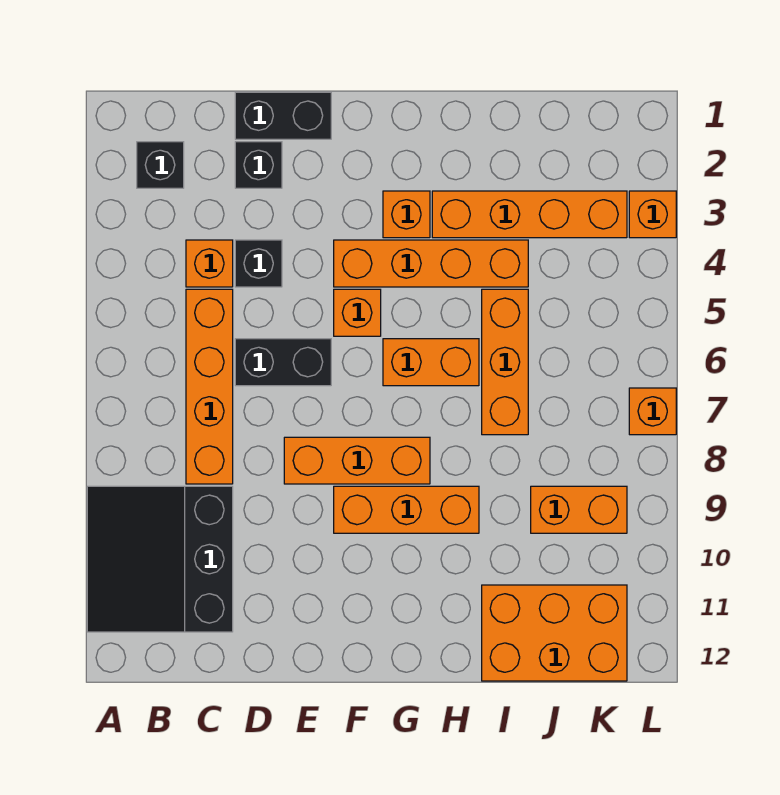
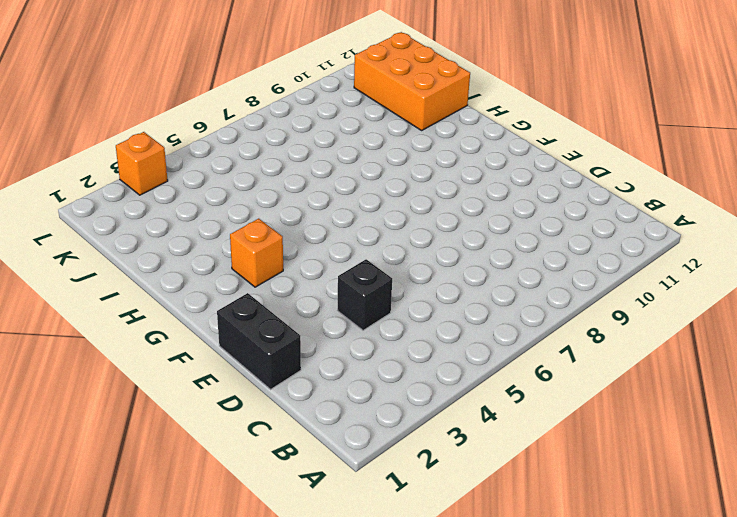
none -> black 3x3 slope [87,486,233,632]
none -> black 1x1 brick [137,142,184,188]
none -> orange 1x1 brick [186,240,233,287]

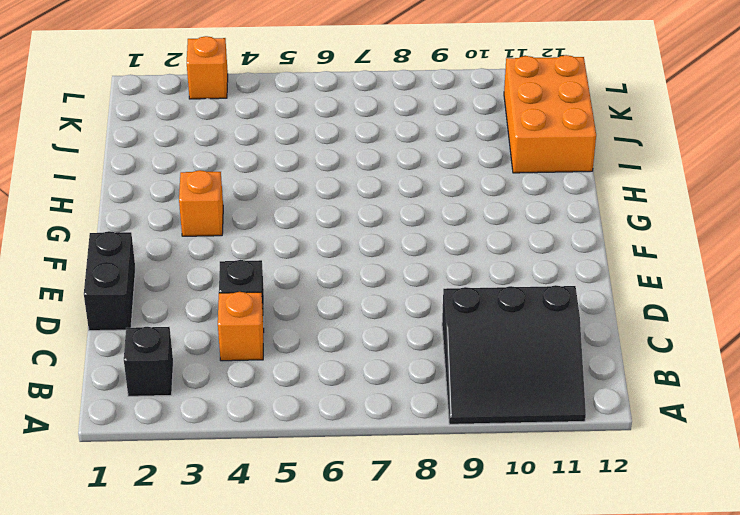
none -> orange 1x4 brick [186,289,233,484]
none -> black 1x1 brick [235,142,282,188]
none -> black 1x2 brick [235,339,331,386]

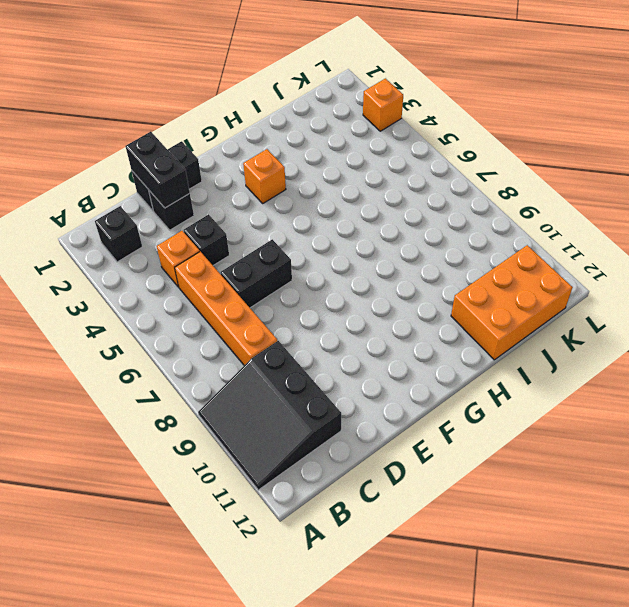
black 1x2 brick [125,132,190,208] -> none
none -> orange 1x3 brick [284,437,430,484]
none -> orange 1x4 brick [334,240,528,287]
none -> orange 1x1 brick [334,289,381,336]

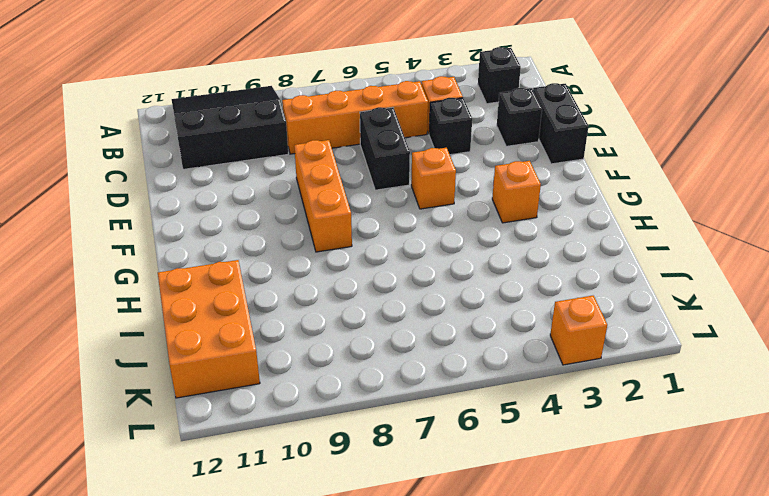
none -> orange 1x4 brick [334,240,528,287]
none -> orange 1x3 brick [334,486,479,533]
none -> orange 1x2 brick [383,339,479,386]

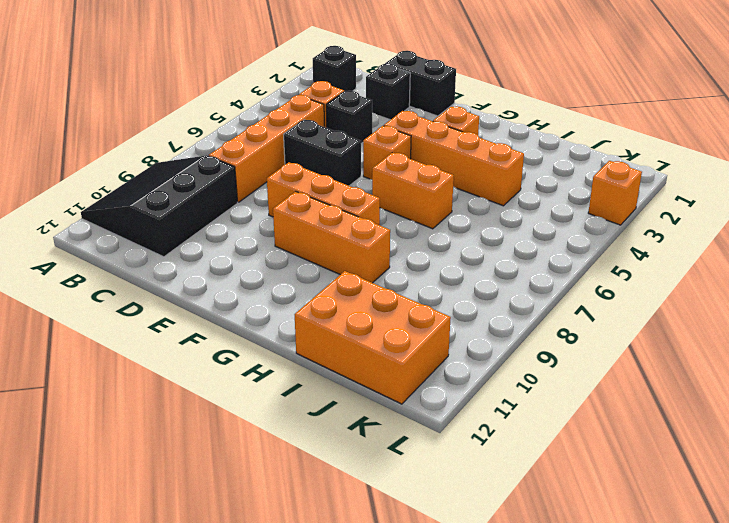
none -> orange 1x4 brick [432,191,627,238]
none -> orange 1x3 brick [482,289,528,435]
none -> orange 1x2 brick [531,486,627,533]

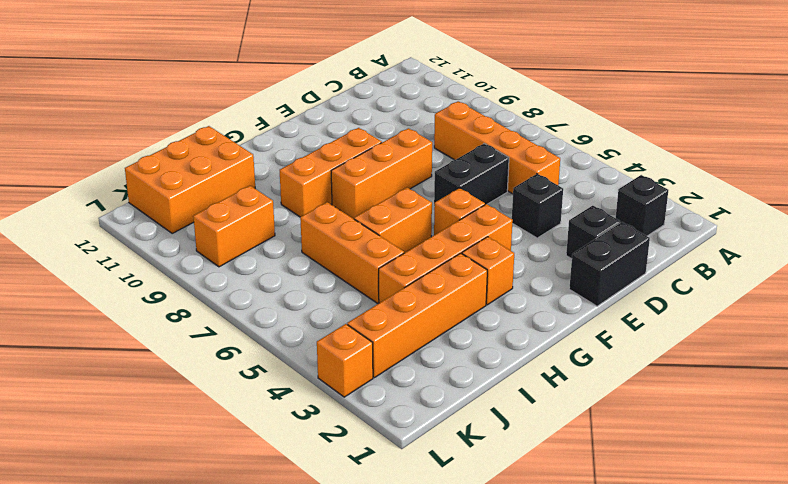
none -> black 3x3 slope [87,486,233,632]
none -> orange 1x1 brick [186,240,233,287]
none -> orange 1x1 brick [629,388,676,435]

